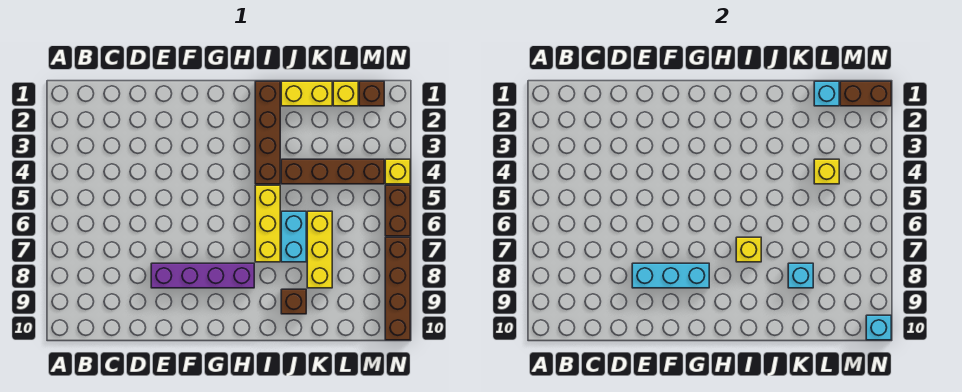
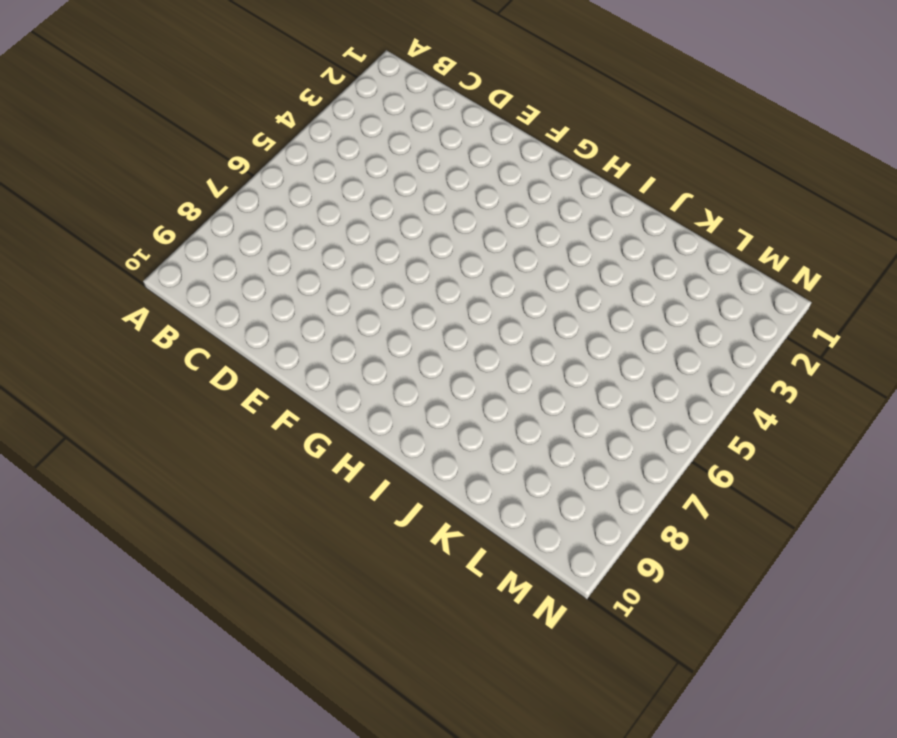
none -> purple 1x4 brick [151,263,254,288]
none -> brown 1x4 brick [255,81,280,184]
none -> yellow 1x3 brick [255,185,280,262]

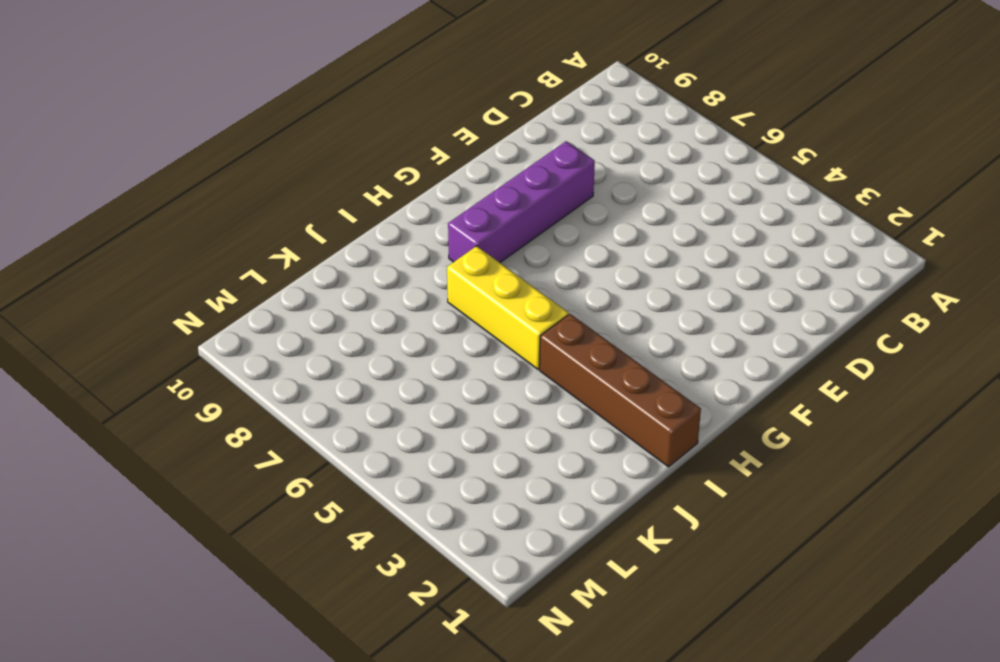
none -> yellow 1x2 brick [281,81,332,106]
none -> brown 1x4 brick [281,159,384,184]
none -> cyan 1x2 brick [281,211,306,262]

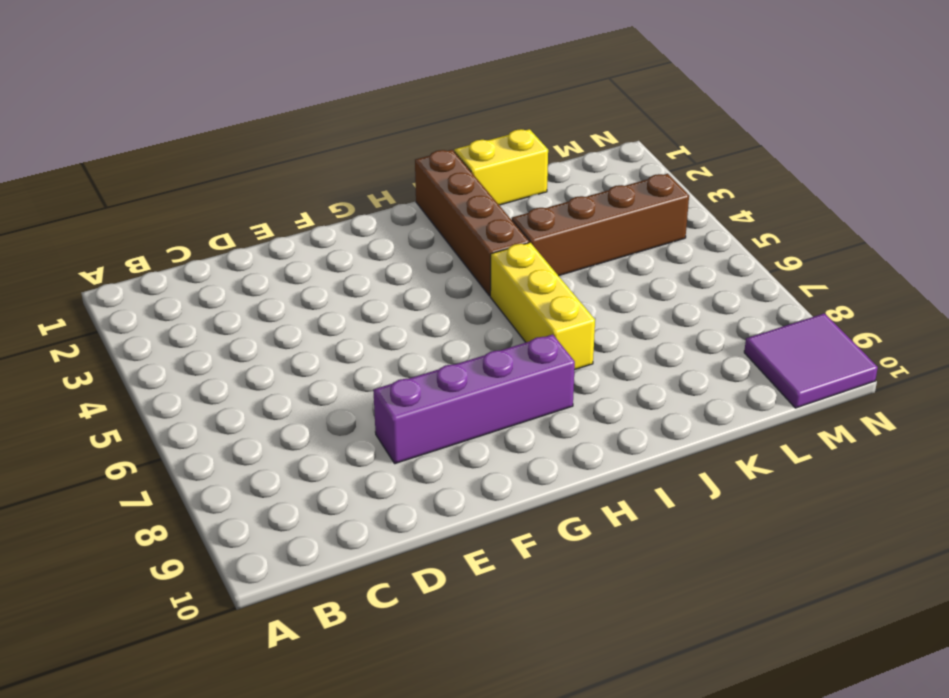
purple 2x2 tile [744,313,878,408] -> brown 1x4 brick [385,237,410,340]
none -> cyan 1x2 brick [281,211,306,262]
none -> brown 1x1 brick [281,289,306,314]
none -> yellow 1x3 brick [307,211,332,288]

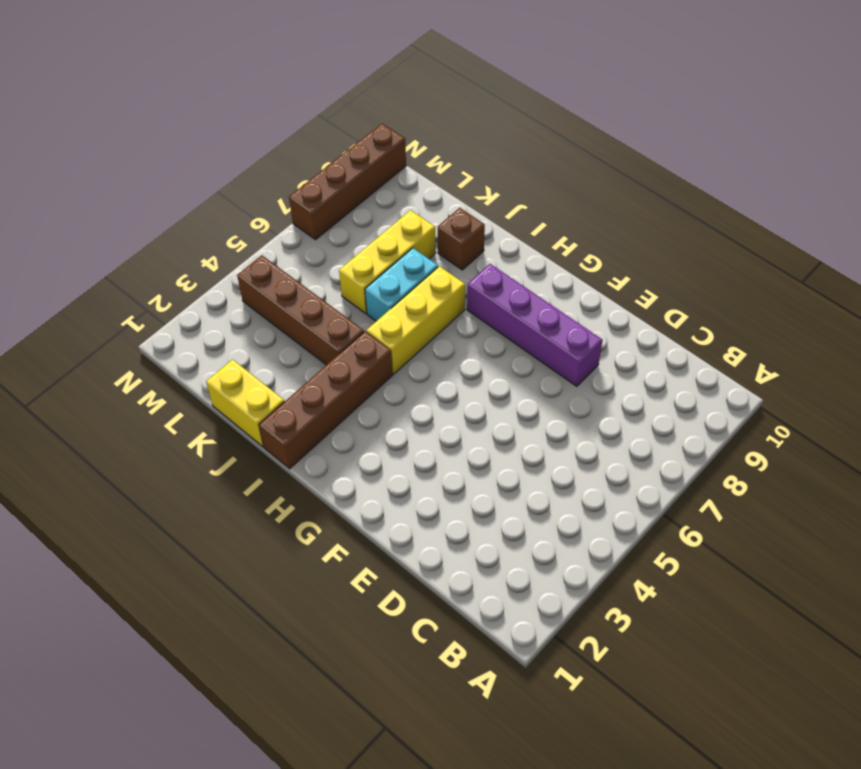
none -> yellow 1x1 brick [333,81,358,106]
none -> brown 1x1 brick [359,81,384,106]
none -> yellow 1x1 brick [385,159,410,184]

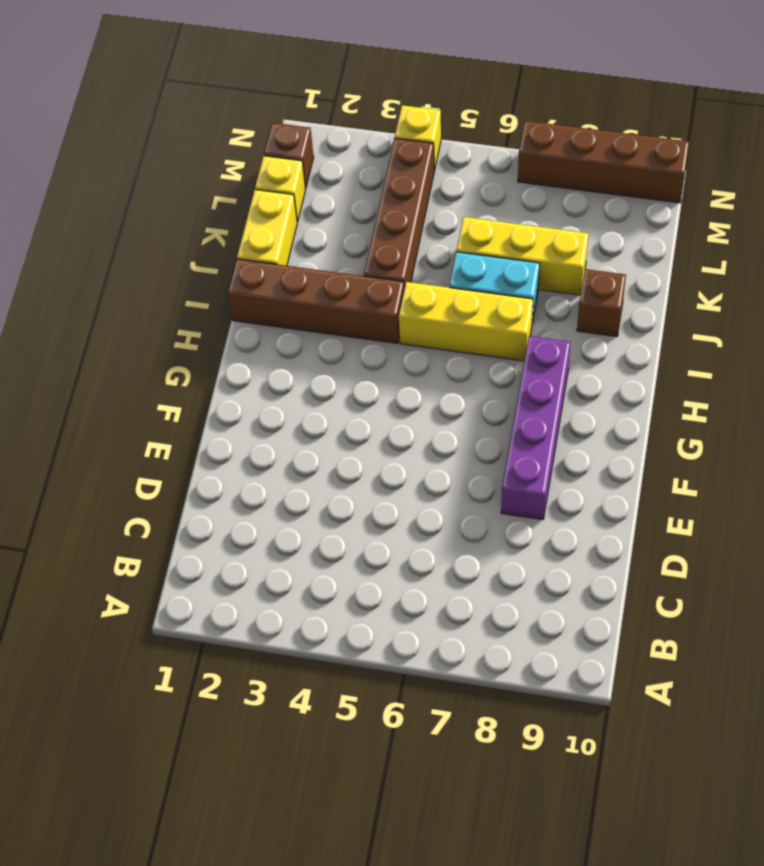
none -> brown 1x2 brick [385,185,410,236]
none -> cyan 1x3 brick [632,263,709,288]
none -> yellow 1x1 brick [736,237,761,262]

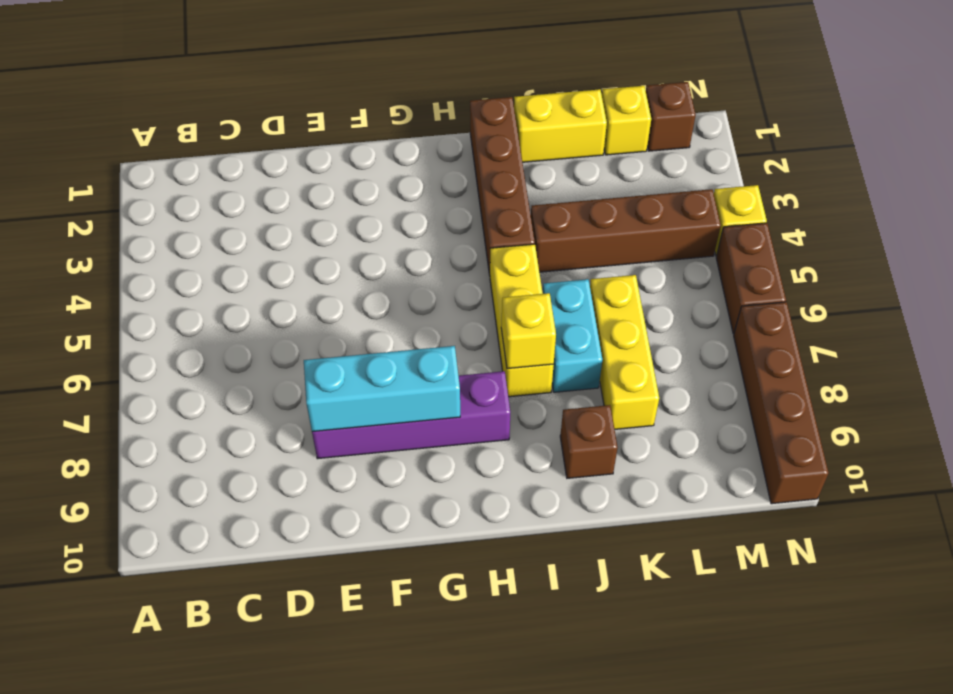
none -> cyan 1x1 brick [788,263,813,288]
none -> cyan 1x1 brick [814,81,839,106]
none -> yellow 1x1 brick [814,159,839,184]

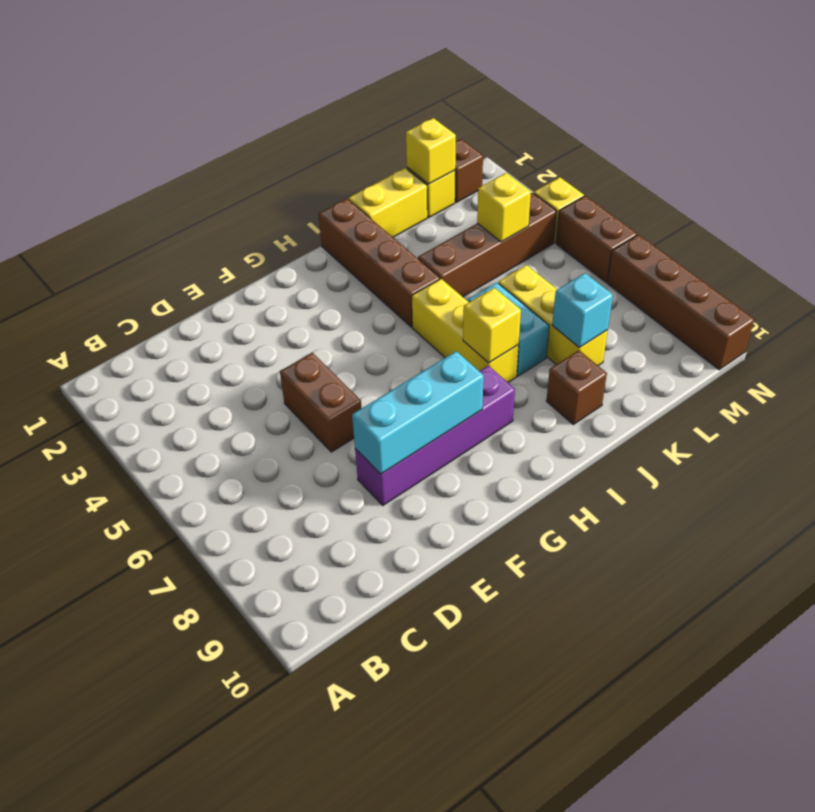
brown 1x2 brick [280,353,362,452] -> brown 1x2 brick turned to [840,81,891,106]
yellow 1x1 brick [406,118,456,184] -> cyan 1x1 brick [814,81,839,106]
none -> cyan 1x1 brick [866,315,891,340]

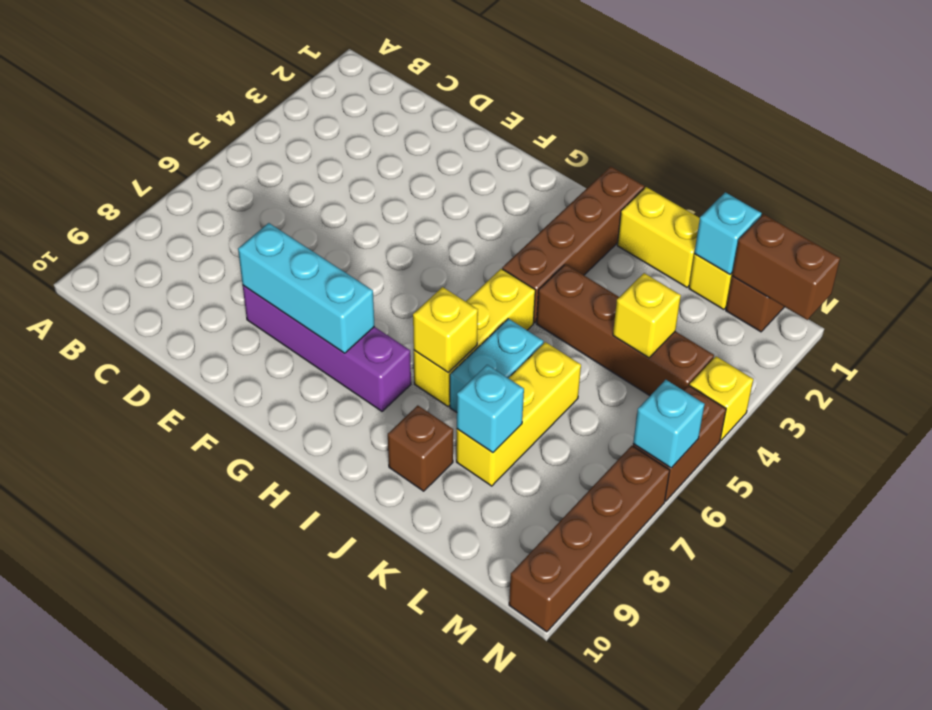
cyan 1x1 brick [633,380,705,468] -> cyan 1x1 brick moved to [866,315,891,340]

